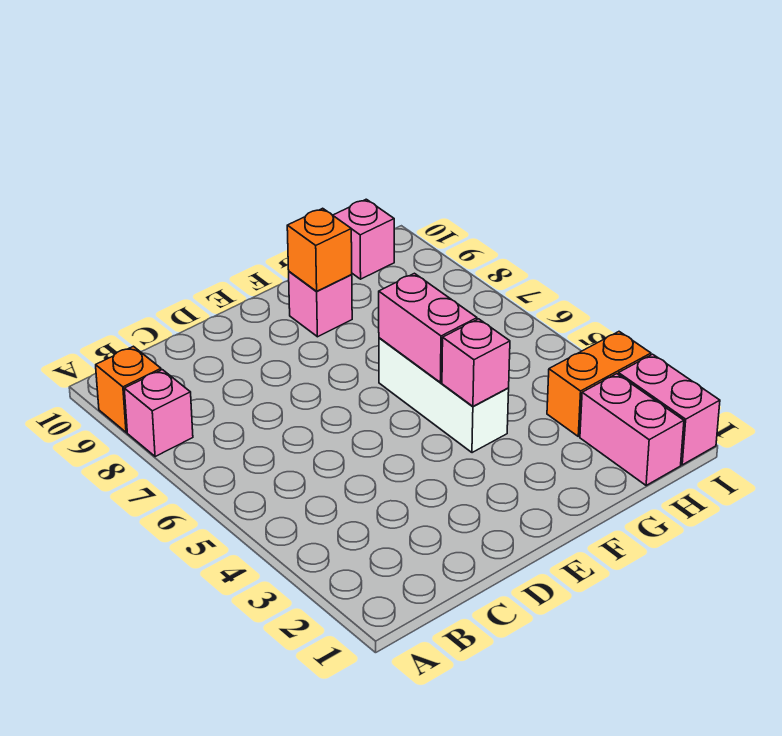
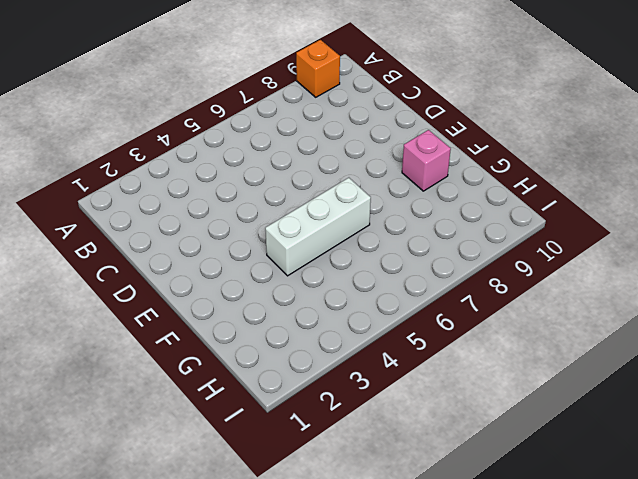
none -> pink 1x1 brick [124,370,193,457]
none -> pink 1x2 brick [580,374,684,486]

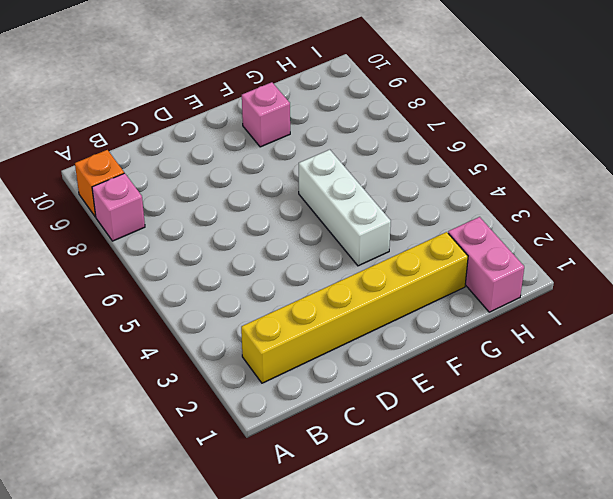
yellow 1x6 brick [241,232,468,383] -> none
none -> orange 1x2 brick [547,332,651,436]
none -> pink 1x1 brick [333,199,394,279]

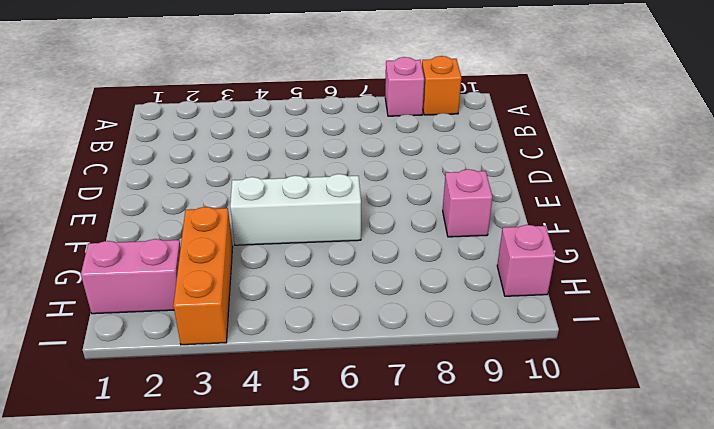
orange 1x3 brick [173,207,233,345] -> orange 1x2 brick [547,332,651,436]
none -> pink 1x2 brick [618,354,720,465]
none -> pink 1x1 brick [442,319,510,407]

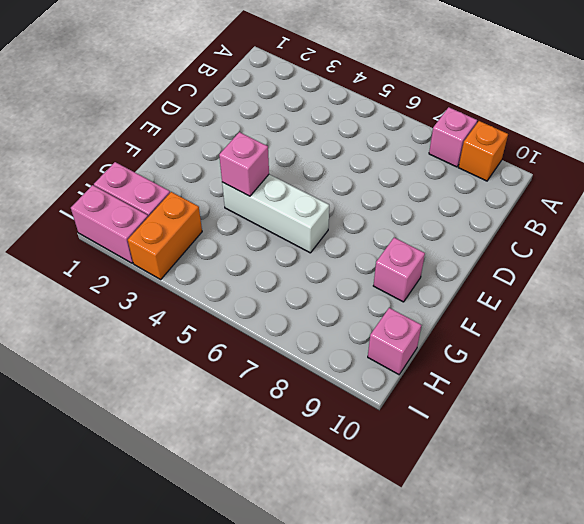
none -> pink 1x2 brick [379,273,477,383]
none -> orange 1x1 brick [287,208,352,291]

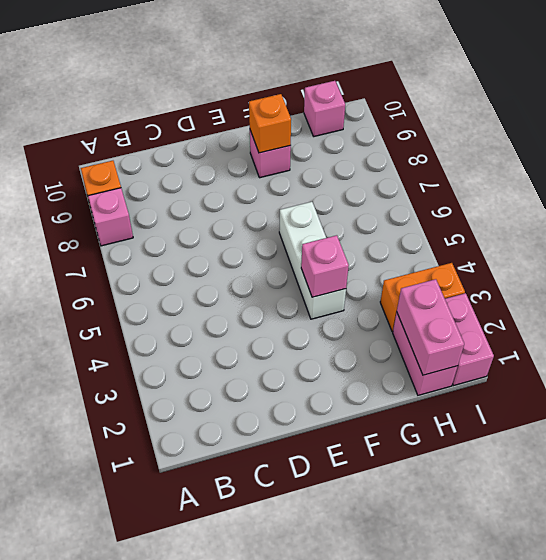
pink 1x2 brick [397,279,464,375] -> pink 1x2 brick moved to [379,273,477,383]

